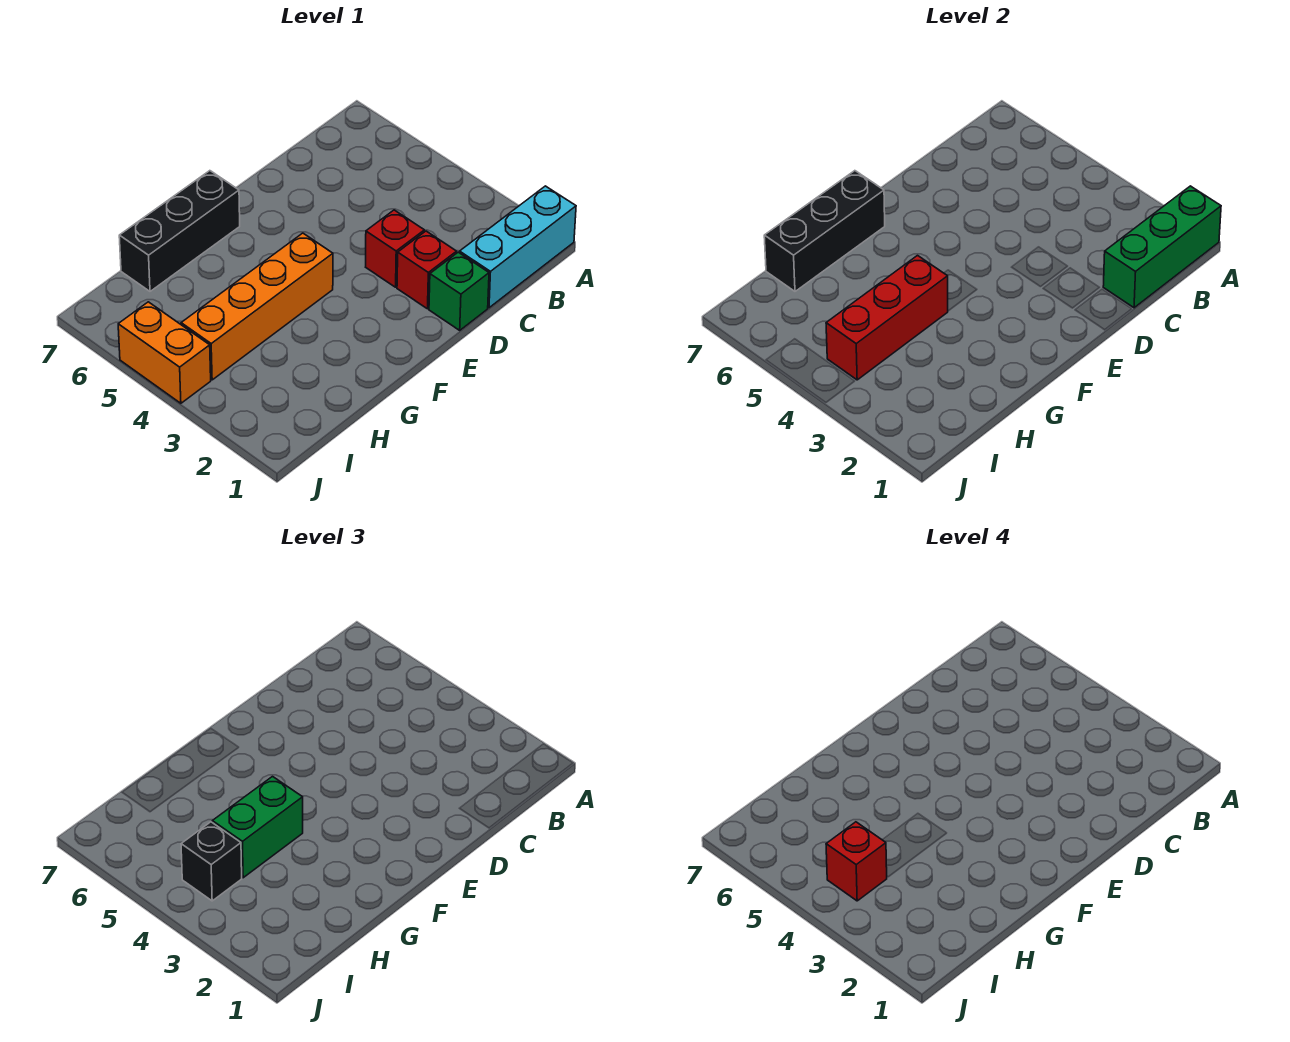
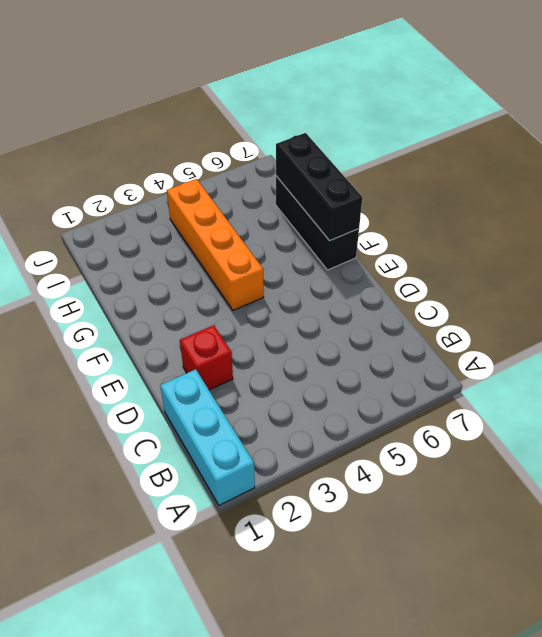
none -> green 1x1 brick [429,252,489,330]
none -> red 1x1 brick [366,210,424,287]
none -> orange 1x2 brick [118,302,211,403]

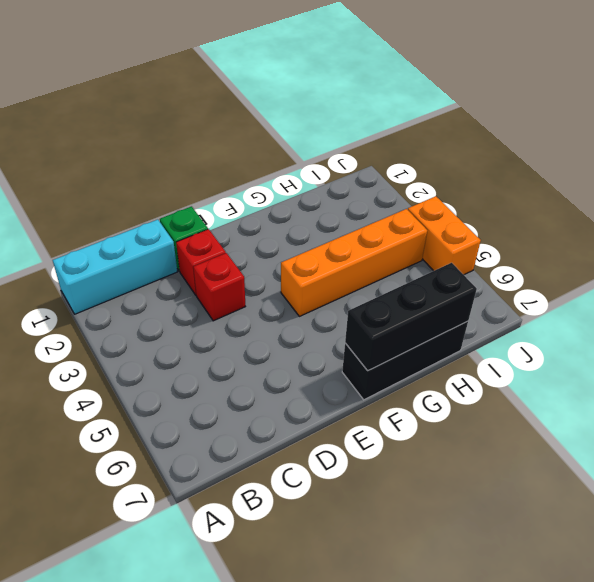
none -> green 1x3 brick [1103,186,1221,308]
none -> red 1x3 brick [826,256,948,380]
none -> green 1x2 brick [212,777,303,878]

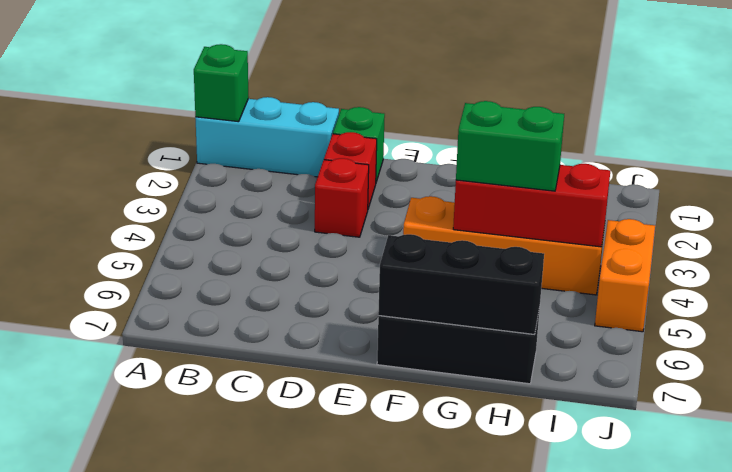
green 1x1 brick [194,44,249,122] -> green 1x3 brick [1103,186,1221,308]
none -> black 1x1 brick [181,822,242,901]
none -> red 1x1 brick [826,822,887,901]

